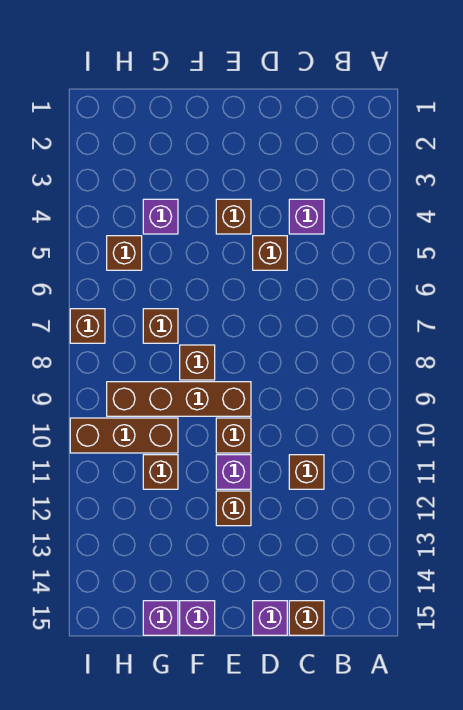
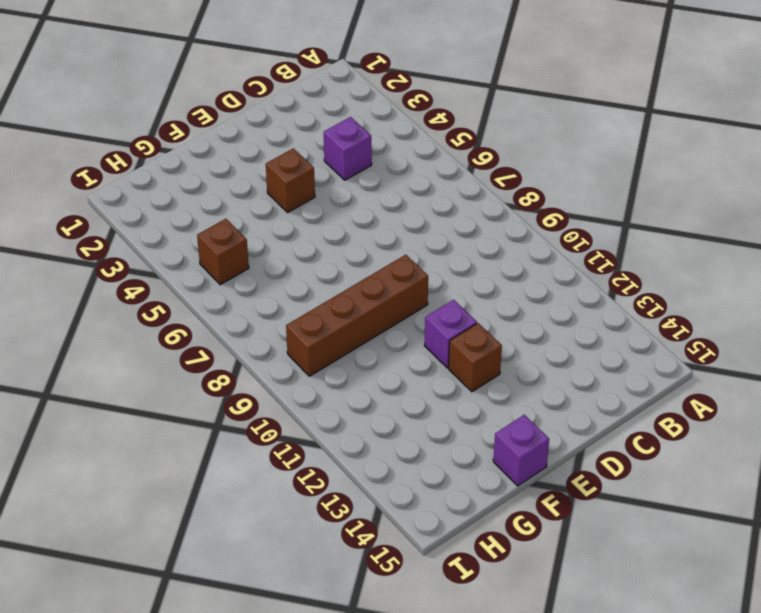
none -> brown 1x1 brick [289,455,324,489]
none -> brown 1x1 brick [289,601,324,635]
none -> brown 1x1 brick [253,236,287,270]

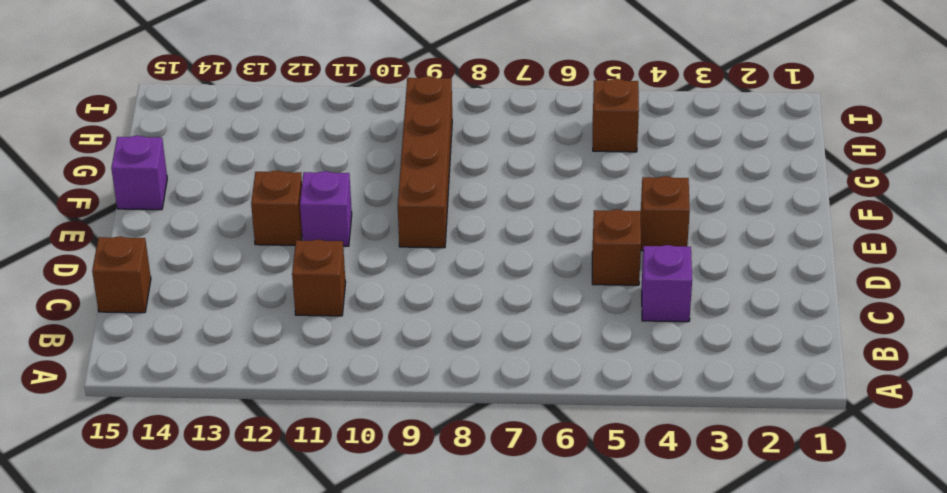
none -> purple 1x1 brick [253,601,287,635]
none -> brown 1x1 brick [216,418,251,453]
none -> brown 1x1 brick [180,345,215,380]

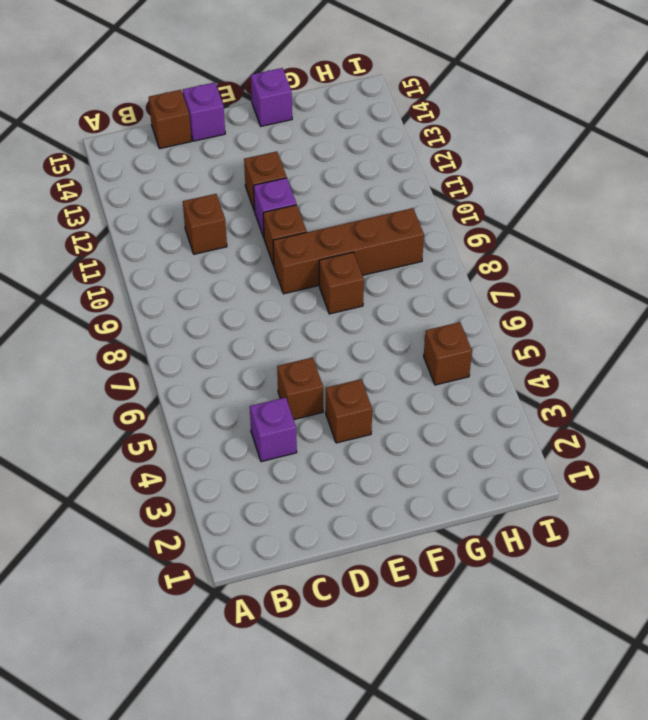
none -> purple 1x1 brick [143,199,178,234]
none -> brown 1x1 brick [143,309,178,343]
none -> brown 1x3 brick [70,418,178,453]

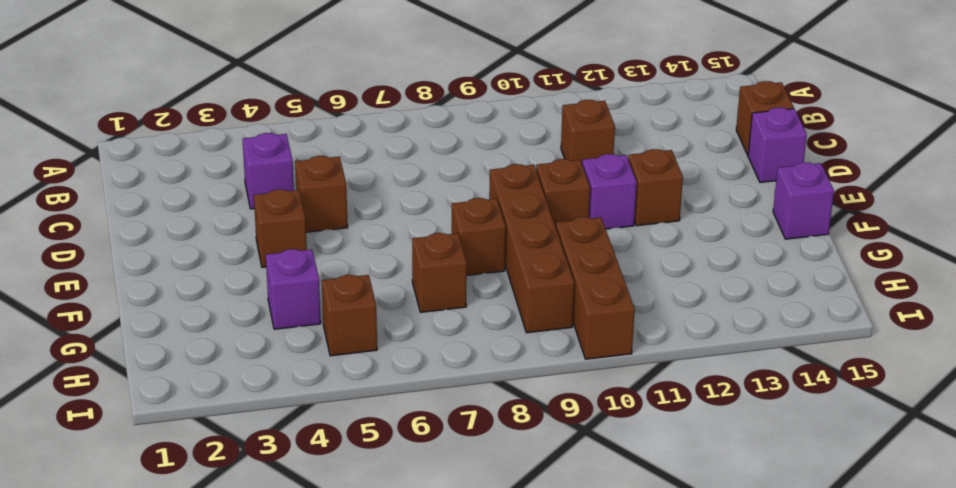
none -> brown 1x1 brick [143,455,178,489]
none -> purple 1x1 brick [143,601,178,635]
none -> brown 1x1 brick [70,309,105,343]

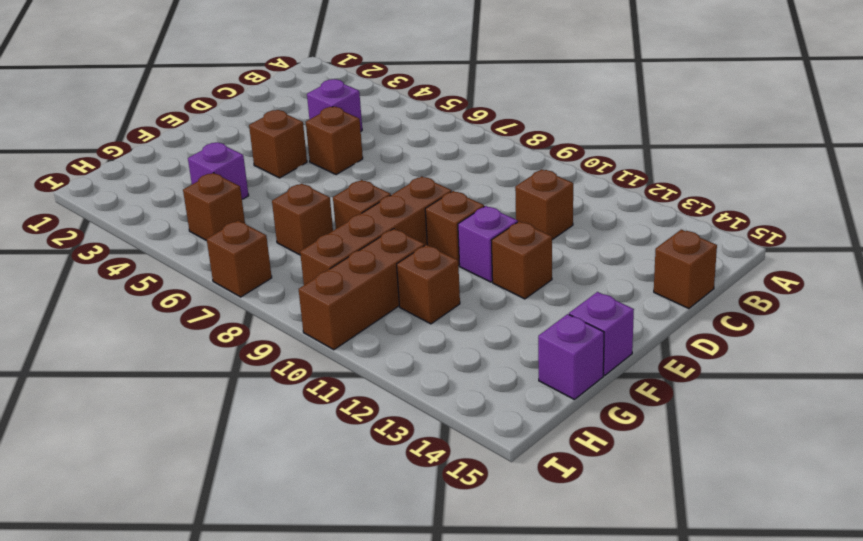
none -> purple 1x1 brick [253,601,287,635]

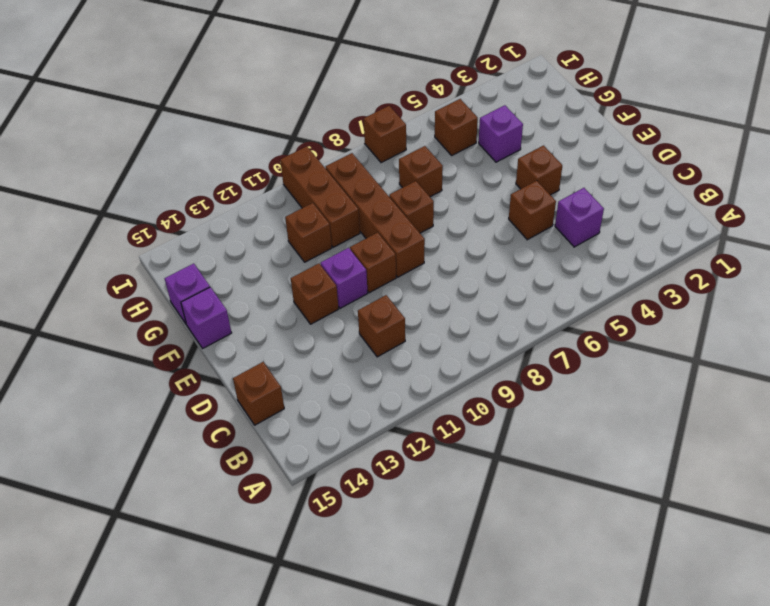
none -> purple 1x1 brick [253,601,287,635]

